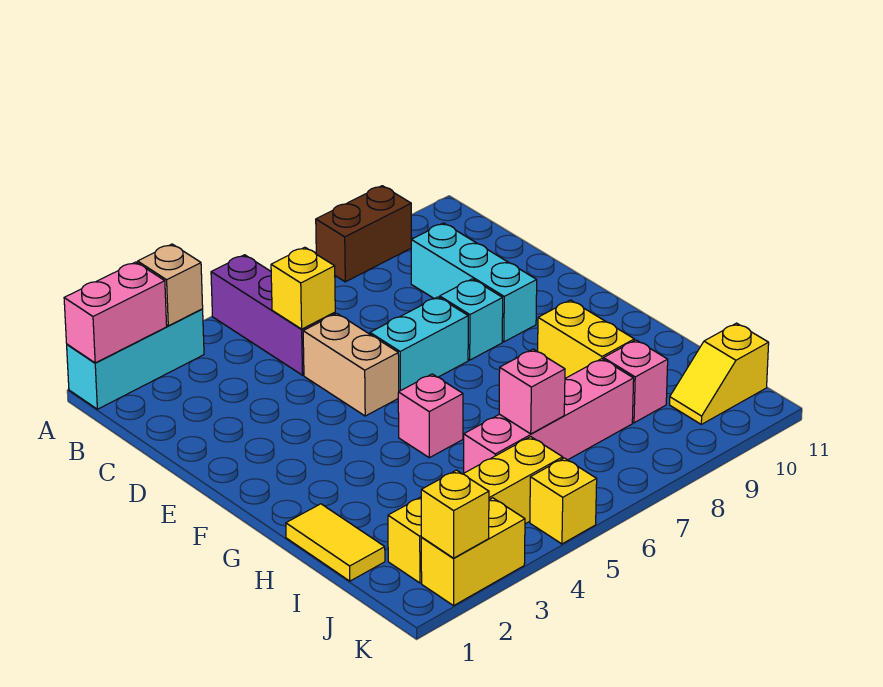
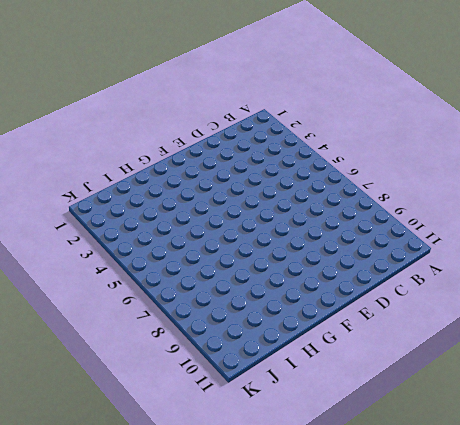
none -> cyan 1x3 brick [67,309,204,409]
none -> purple 1x3 brick [211,255,335,375]
none -> brown 1x2 brick [316,186,412,282]

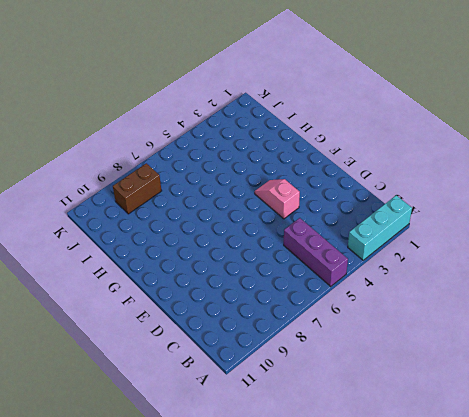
pink 1x2 slope [255,179,300,219] -> none
brown 1x2 brick [113,163,162,214] -> brown 1x2 brick moved to [316,186,412,282]
none -> cyan 1x3 brick [411,223,537,342]
none -> tan 1x2 brick [303,314,399,416]
none -> cyan 1x2 brick [370,297,468,391]

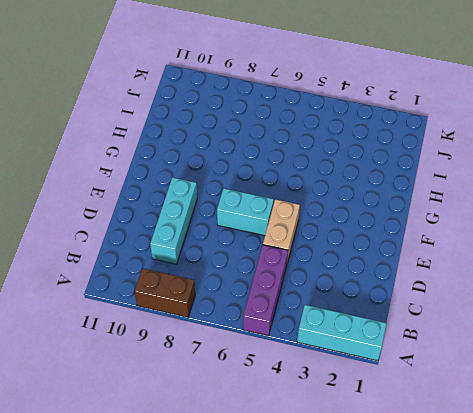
none -> cyan 1x1 brick [440,279,503,360]
none -> pink 1x1 brick [398,374,463,458]
none -> yellow 1x2 brick [538,300,634,378]

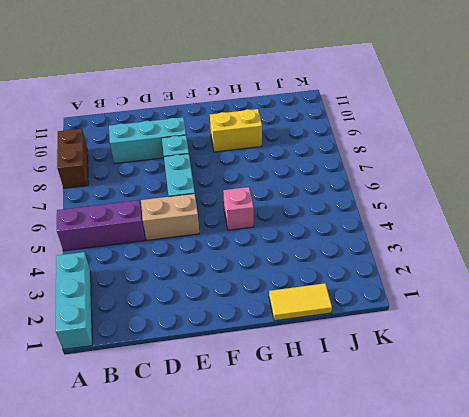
none -> pink 1x4 brick [464,359,634,473]
none -> pink 1x1 brick [604,340,668,423]
none -> yellow 1x4 brick [388,437,563,583]

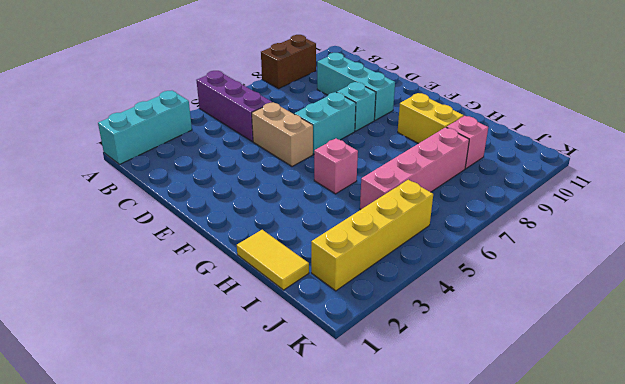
none -> yellow 1x2 slope [670,323,769,424]
none -> yellow 1x2 brick [421,498,525,606]
none -> yellow 1x1 brick [530,458,597,544]

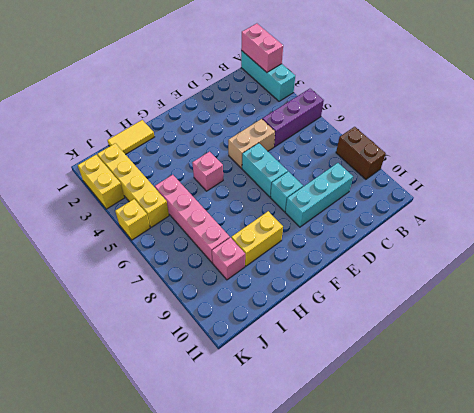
none -> yellow 1x2 slope [670,323,769,424]
none -> tan 1x1 brick [138,244,203,326]
none -> yellow 1x1 brick [271,247,335,329]

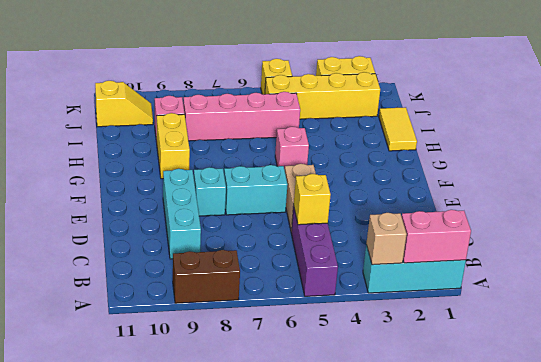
none -> pink 1x1 brick [499,349,565,434]
none -> yellow 1x1 brick [421,470,489,558]

